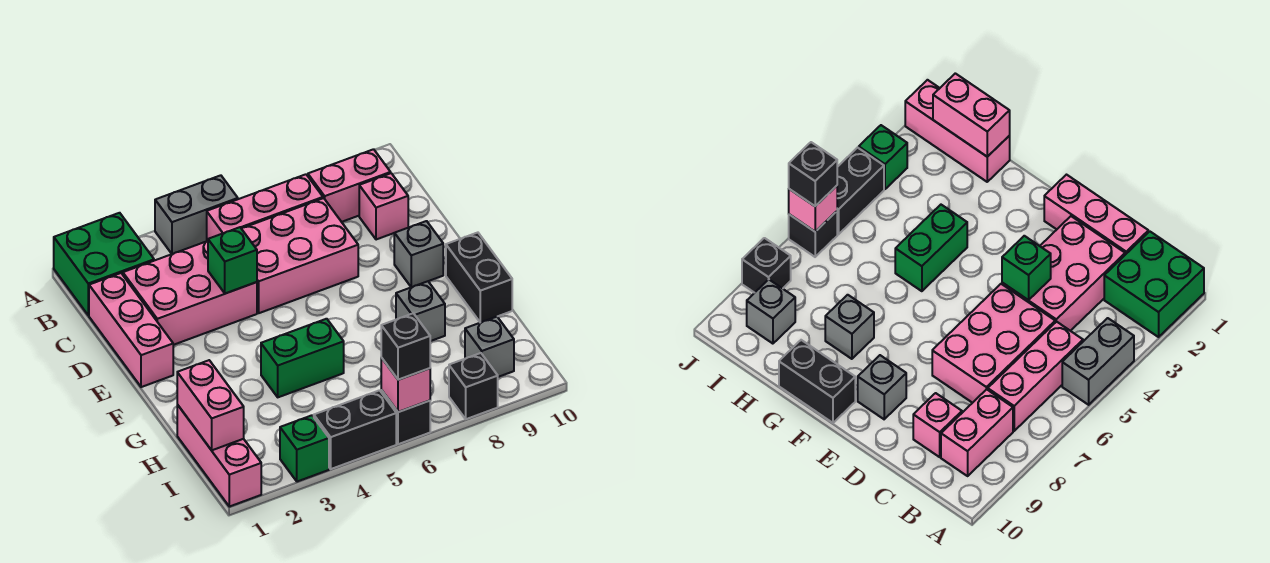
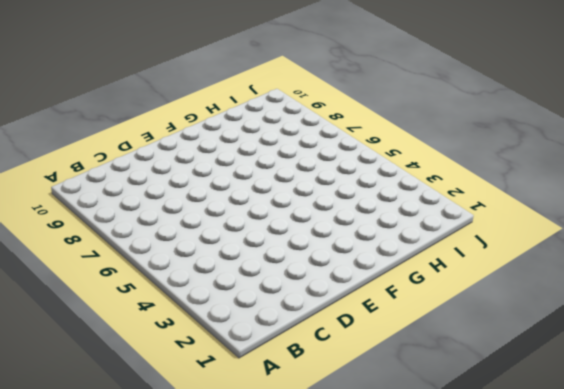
none -> green 2x2 brick [54,213,154,315]
none -> grey 1x2 brick [155,175,238,254]
none -> pink 1x3 brick [207,174,323,241]

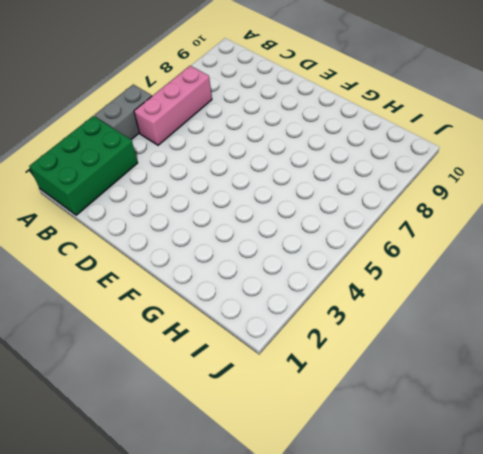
green 2x3 brick [29,116,138,215] -> green 2x2 brick [54,213,154,315]
none -> pink 1x2 brick [308,149,391,222]
none -> pink 1x3 brick [89,273,173,387]
none -> pink 2x3 brick [123,241,257,345]

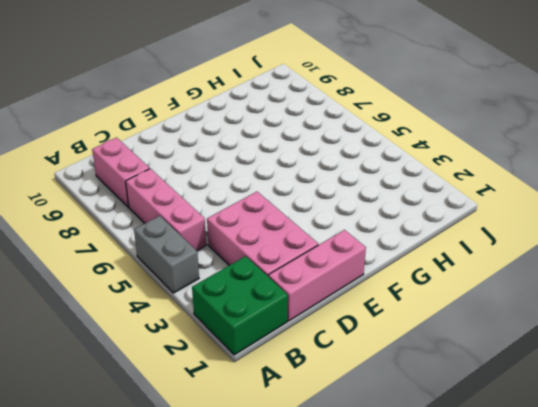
none -> pink 2x3 brick [241,198,358,313]
none -> pink 1x1 brick [359,173,408,240]
none -> grey 1x1 brick [394,221,443,287]

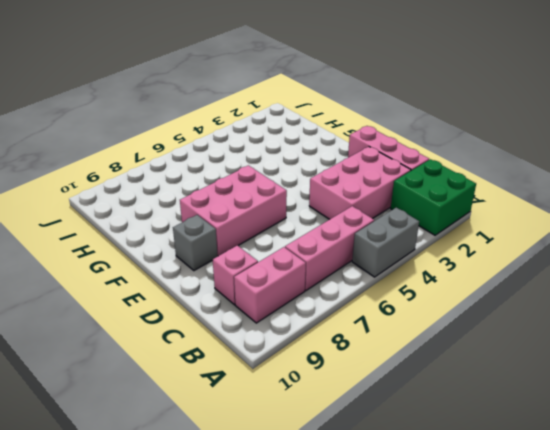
pink 2x3 brick [180,165,287,256] -> pink 2x3 brick moved to [241,198,358,313]
none -> black 1x2 brick [446,233,512,322]
none -> green 1x2 brick [261,319,344,397]
none -> grey 1x1 brick [396,281,445,341]

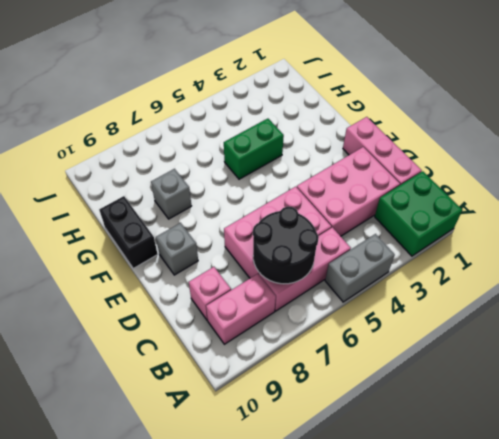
black 2x2 round brick [253,207,319,284] -> none
none -> pink 1x3 brick [177,405,261,507]
none -> grey 1x1 brick [465,317,514,377]
none -> green 1x1 brick [280,415,329,482]

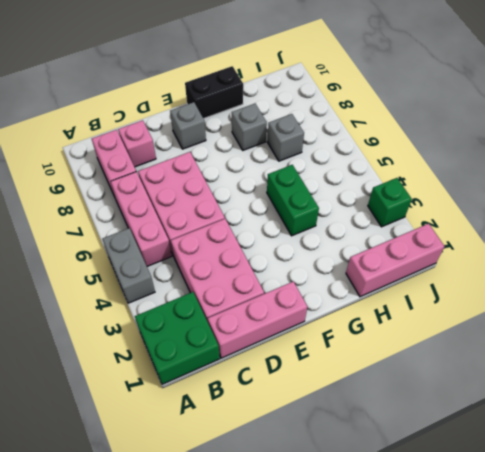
grey 1x1 brick [267,114,304,161] -> grey 1x1 brick moved to [465,317,514,377]
none -> black 1x2 brick [314,390,396,469]
none -> black 1x1 brick [381,390,430,444]
none -> black 1x1 brick [449,353,498,419]

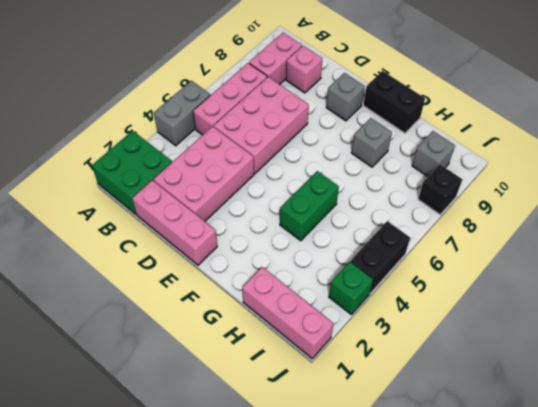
none -> black 1x1 brick [381,390,430,444]
none -> green 1x1 brick [208,227,257,294]
none -> pink 1x2 brick [177,360,244,450]

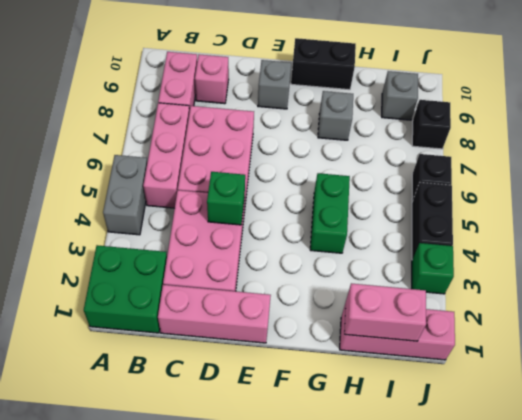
none -> pink 1x1 brick [381,358,430,412]
none -> black 1x1 brick [381,313,430,380]

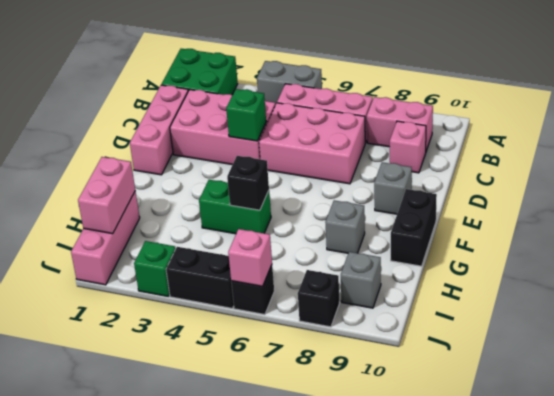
black 1x1 brick [227,156,269,210] -> black 1x1 brick moved to [381,313,430,380]

